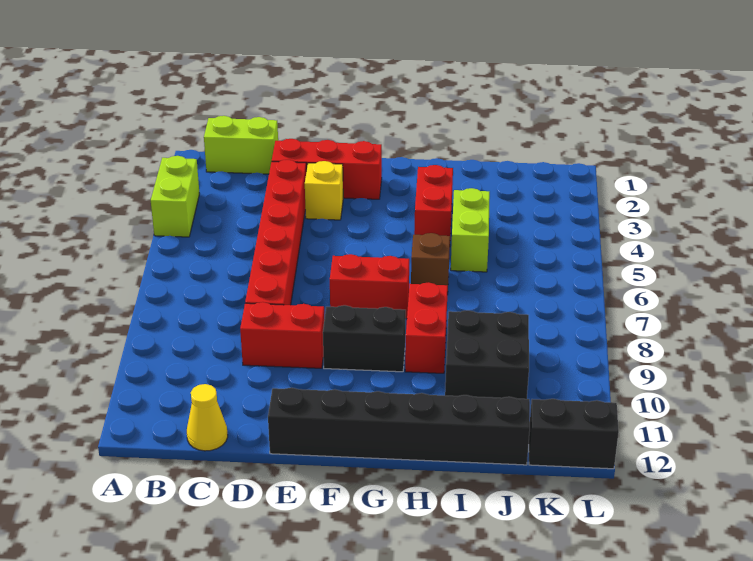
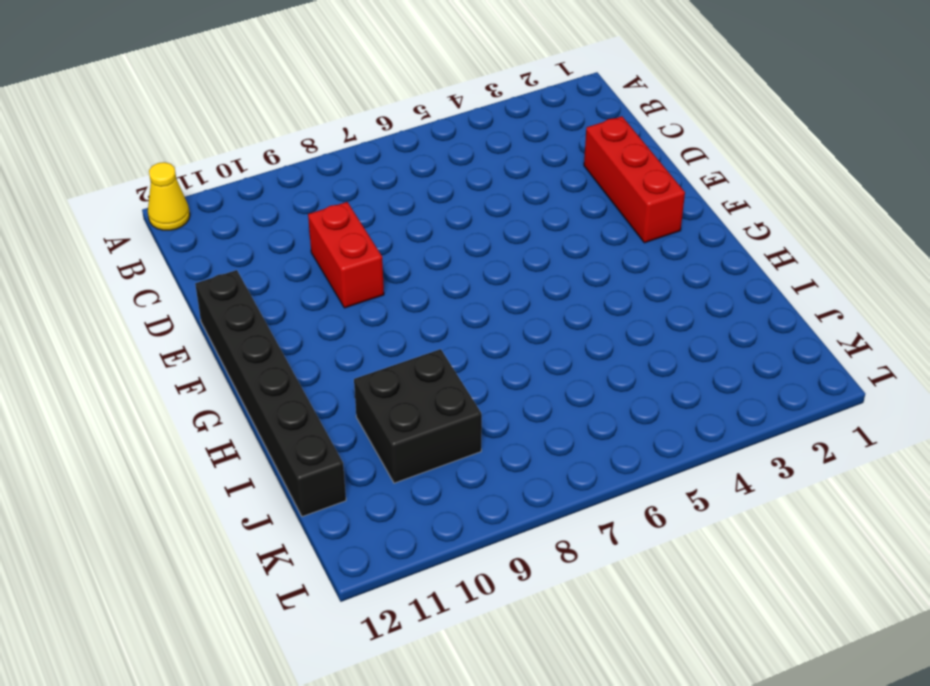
yellow 1x1 cone [148,162,190,230] -> yellow 1x1 cone moved to [187,384,228,451]
none -> lime 1x2 brick [151,156,200,237]
none -> lime 1x2 brick [204,116,278,174]
none -> red 1x6 brick [245,160,306,305]

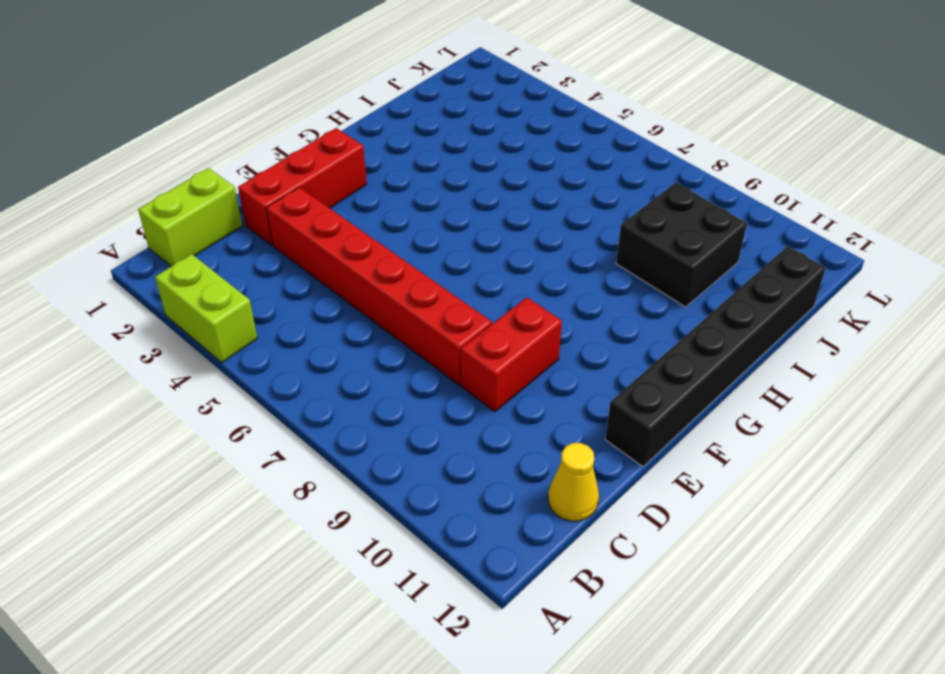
none -> yellow 1x1 brick [305,161,343,220]
none -> red 1x2 brick [330,254,409,319]
none -> black 1x2 brick [323,305,406,372]

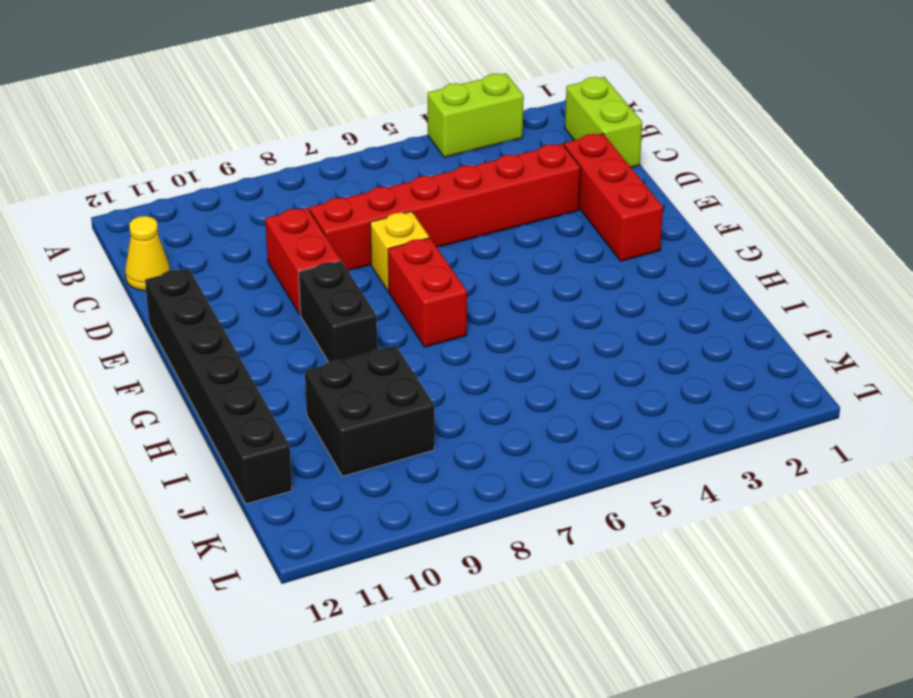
yellow 1x1 brick [370,211,429,291] -> yellow 1x1 brick moved to [305,161,343,220]
none -> red 1x2 brick [414,165,453,236]
none -> brown 1x1 brick [411,233,450,295]
none -> red 1x2 brick [405,282,448,373]

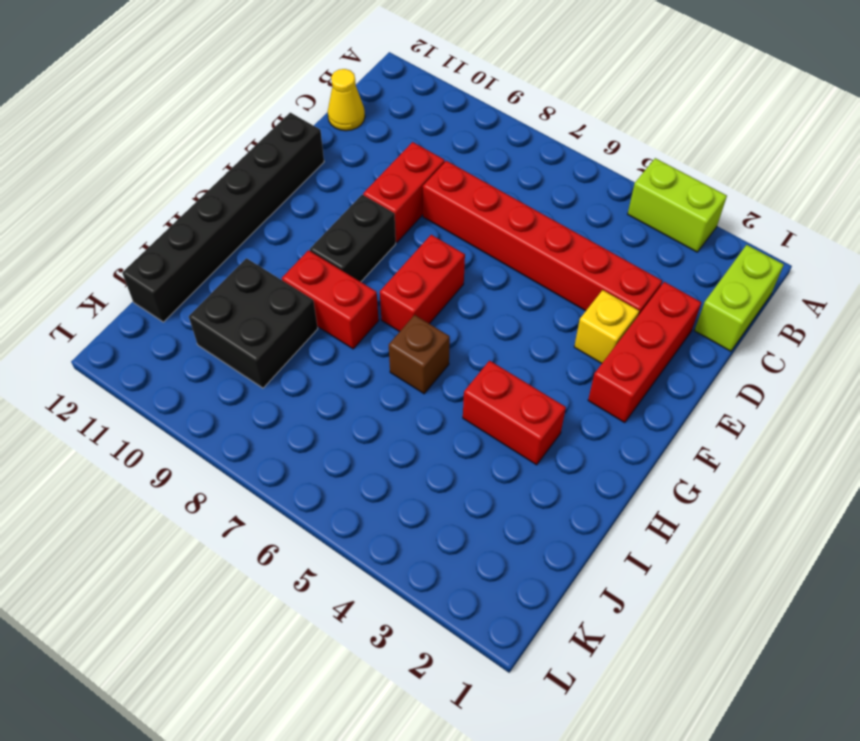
none -> lime 1x2 brick [451,188,490,272]
none -> black 1x2 brick [529,399,619,469]

